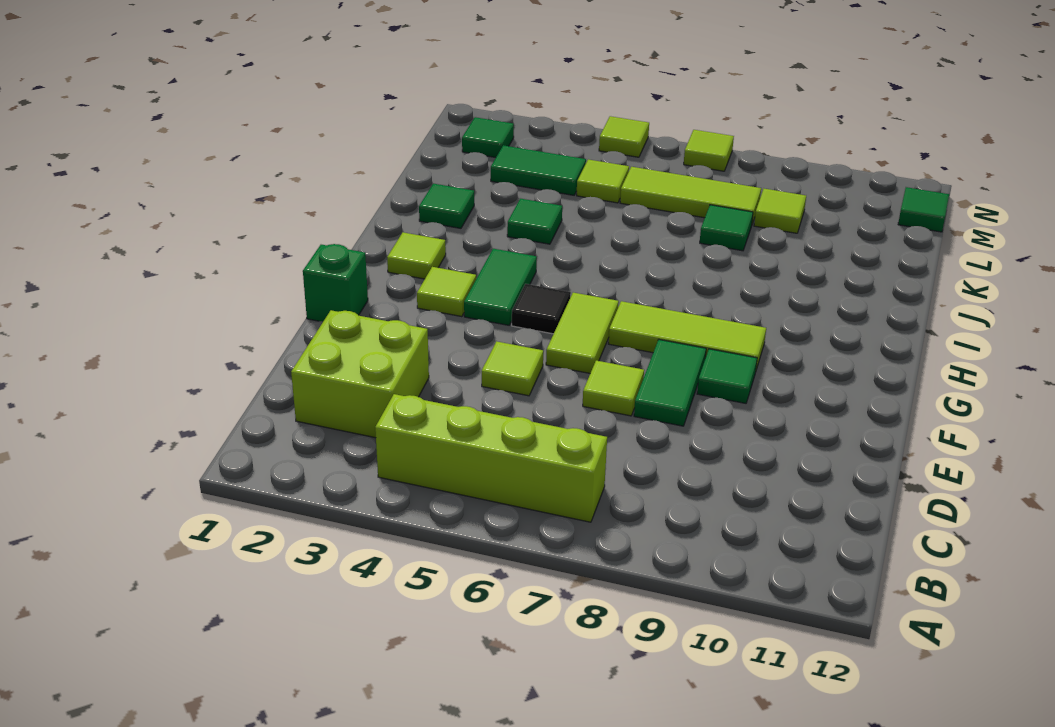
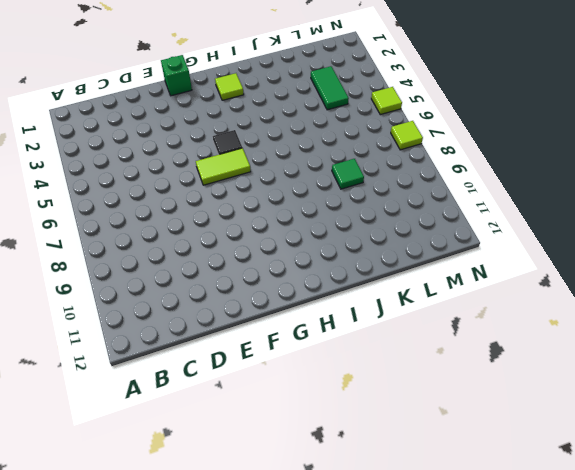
none -> lime 1x4 brick [375,394,607,522]
none -> lime 2x2 brick [291,310,429,438]
none -> lime 1x1 tile [482,341,543,396]

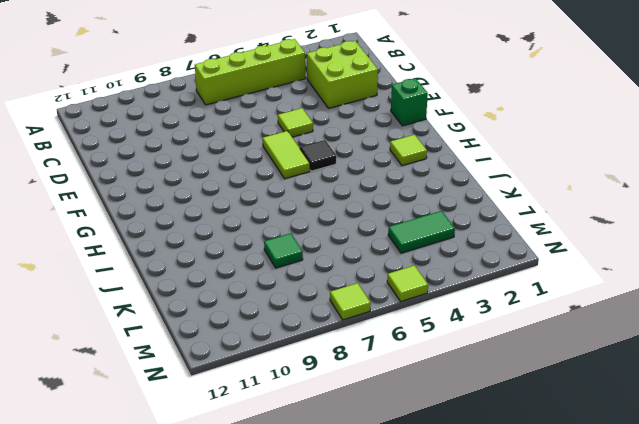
none -> lime 1x1 tile [583,361,644,416]
none -> green 1x2 tile [634,340,706,426]
none -> green 1x1 tile [697,349,757,403]

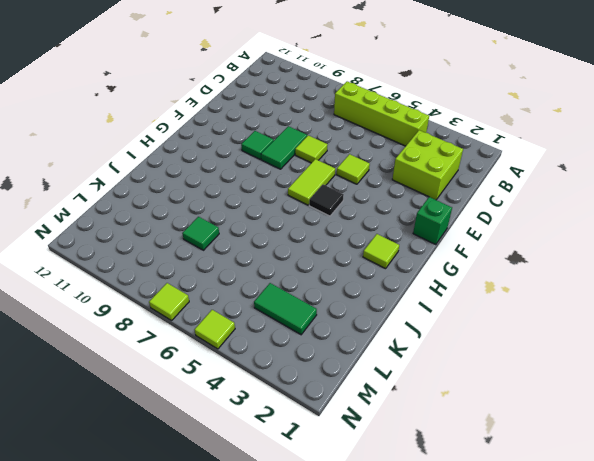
none -> lime 1x1 tile [417,267,476,317]
none -> green 1x2 tile [464,249,537,325]
none -> lime 1x3 tile [609,301,766,370]

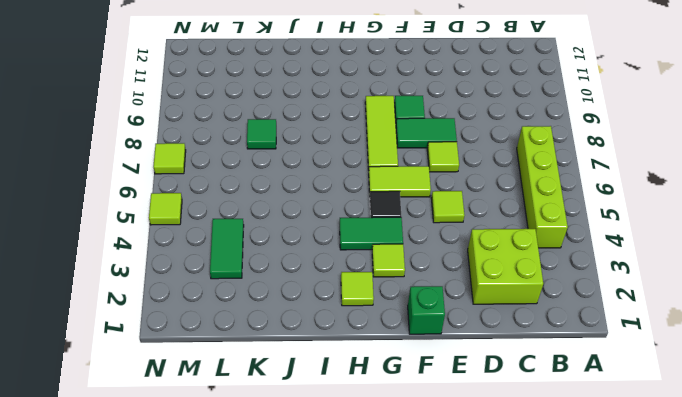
none -> green 1x1 tile [419,184,474,228]
none -> green 1x1 tile [507,199,562,244]
none -> lime 1x1 tile [577,159,629,203]

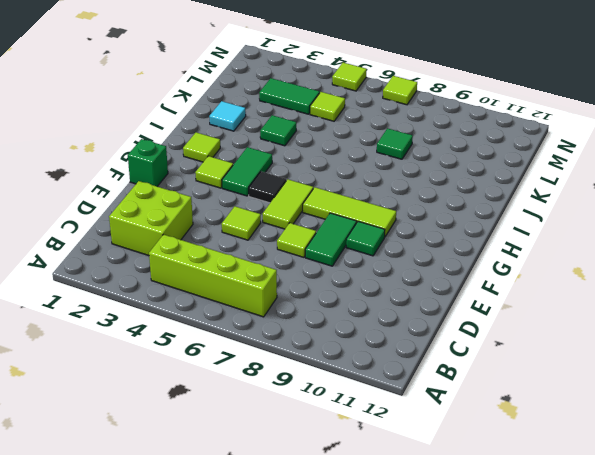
cyan 1x1 tile [209,101,246,131] -> green 1x1 tile [419,184,474,228]
none -> lime 1x3 tile [620,167,761,224]
none -> lime 1x1 tile [754,189,806,233]
none -> green 1x1 tile [462,117,514,158]

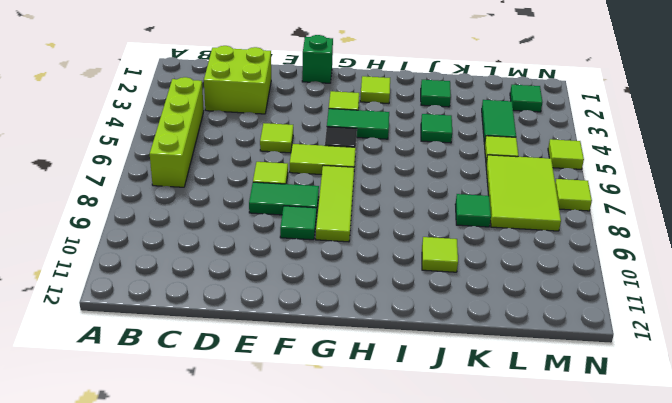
lime 1x1 tile [422,237,458,272] -> lime 1x1 tile moved to [754,189,806,233]
lime 2x3 tile [486,155,561,231] -> lime 1x3 tile [620,167,761,224]
none -> green 1x1 tile [898,187,949,232]

